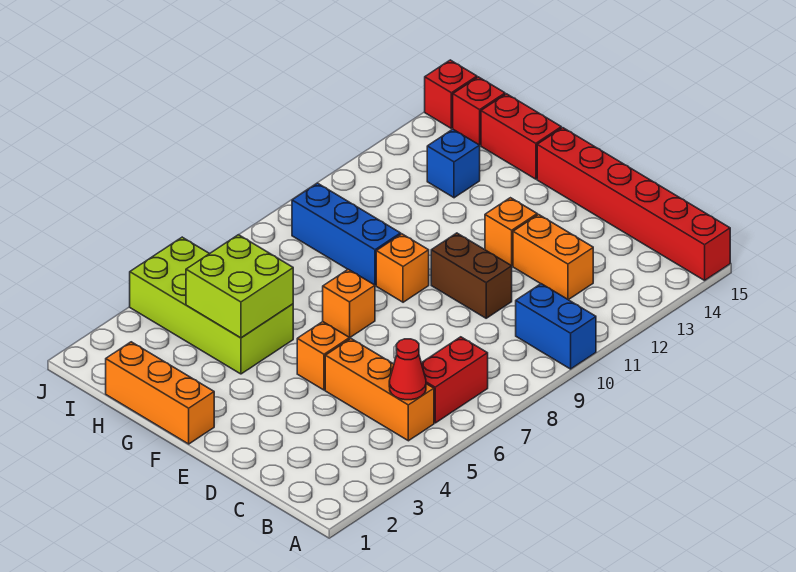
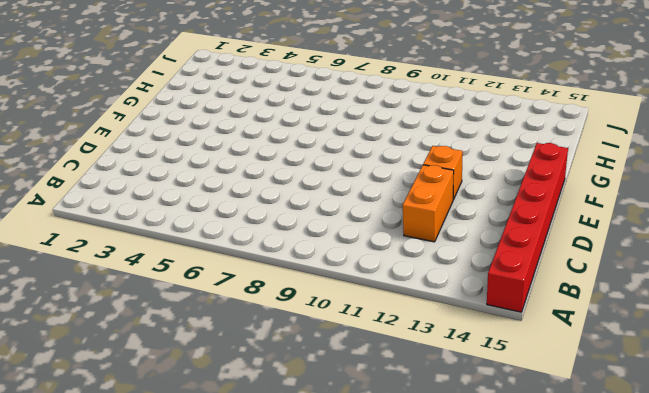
none -> blue 1x2 brick [516,284,596,369]
none -> orange 1x3 brick [325,339,434,441]
none -> red 1x2 brick [421,337,488,423]

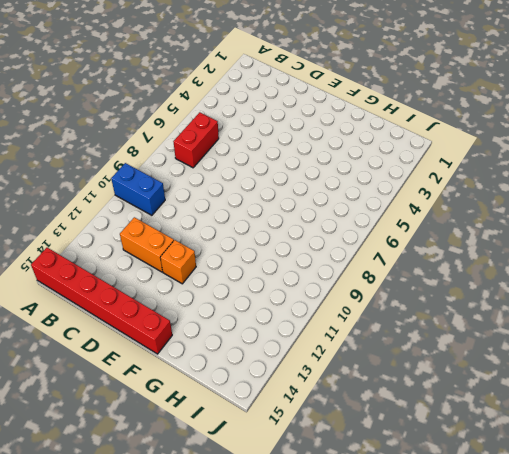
none -> orange 1x3 brick [325,339,434,441]
none -> brown 1x2 brick [431,233,512,318]
none -> orange 1x1 brick [297,322,350,390]

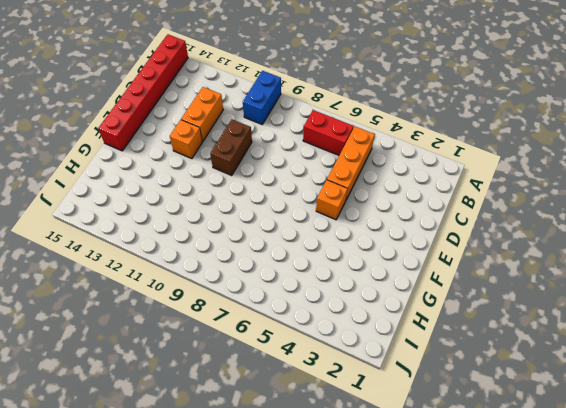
none -> orange 1x3 brick [106,342,214,444]
none -> orange 1x1 brick [323,269,375,338]
none -> orange 1x1 brick [376,234,429,302]

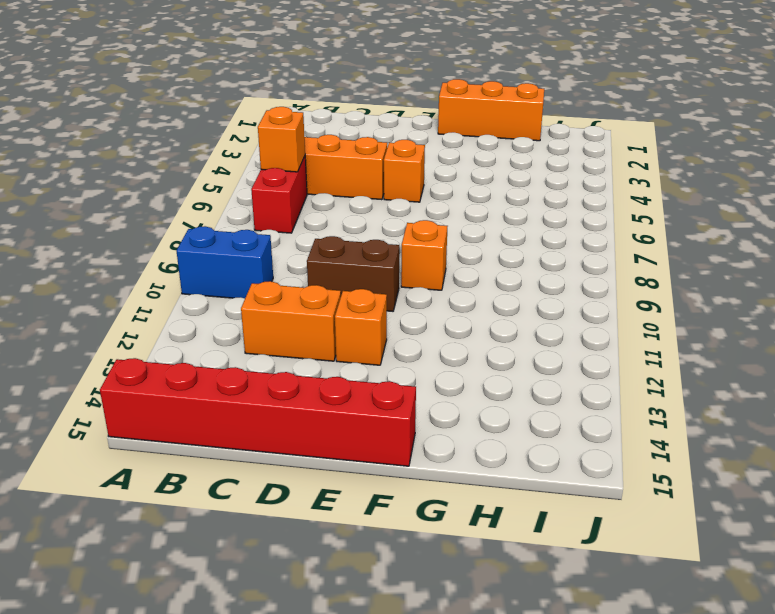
orange 1x1 brick [258,107,305,172] -> orange 1x1 brick moved to [323,269,375,338]
none -> lime 2x4 brick [130,237,293,374]
none -> blue 1x3 brick [292,183,401,285]
none -> red 1x2 brick [481,94,561,179]

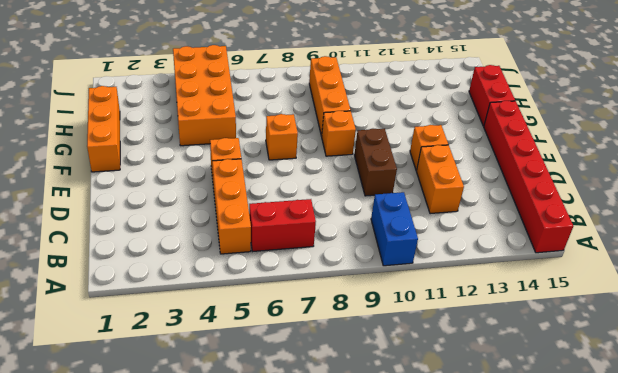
orange 2x4 brick [173,45,236,146] -> lime 2x4 brick [130,237,293,374]
orange 1x3 brick [309,56,351,136] -> blue 1x3 brick [292,183,401,285]
none -> blue 1x1 brick [427,129,480,198]
none -> red 1x1 brick [453,77,505,145]
none -> red 1x1 brick [425,60,477,128]

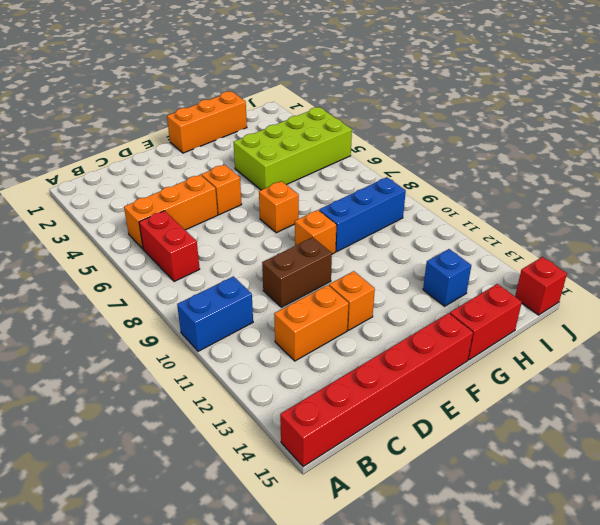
none -> red 1x1 brick [453,77,505,145]
none -> red 1x1 cone [389,339,426,400]
none -> lime 2x2 brick [186,235,293,338]

